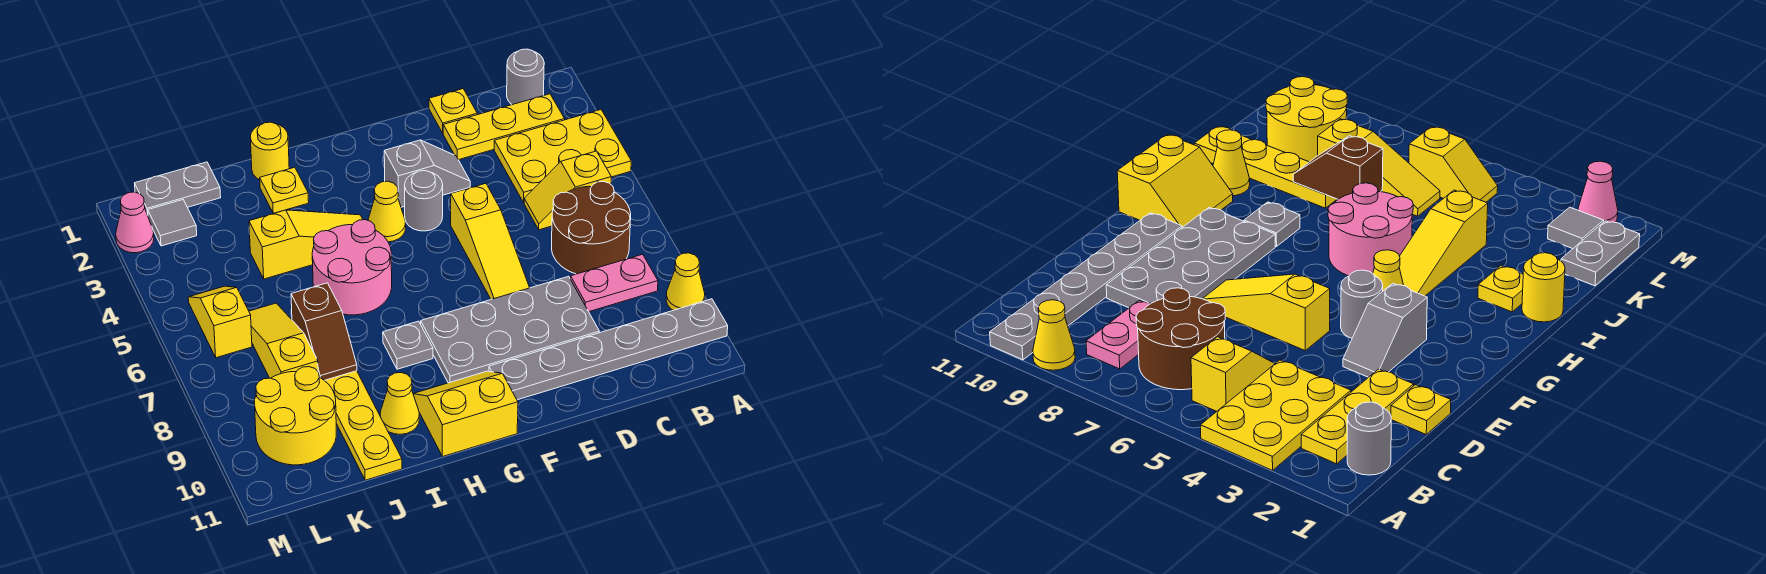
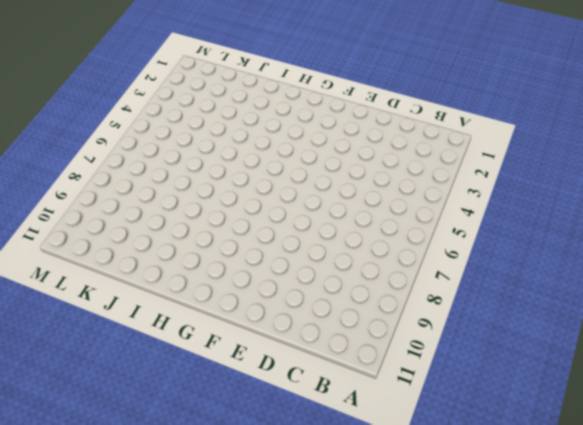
none -> yellow 2x3 plate [494,110,631,202]
none -> yellow 1x1 cone [666,253,705,310]
none -> grey 1x6 plate [489,299,728,400]

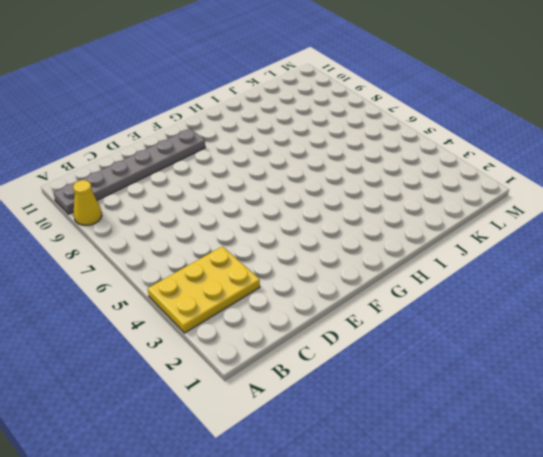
none -> grey 1x1 round brick [507,49,544,105]
none -> yellow 1x3 plate [443,94,565,160]
none -> yellow 1x2 slope [524,151,611,230]

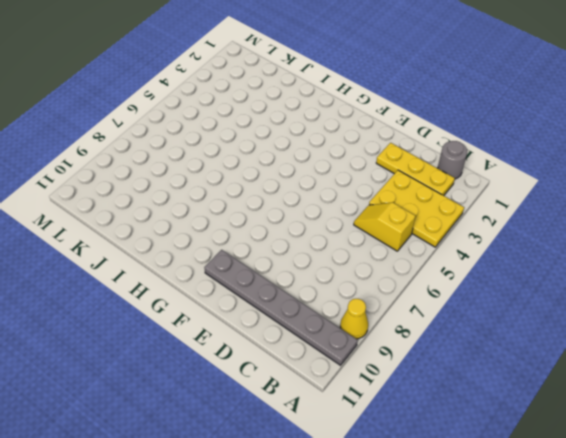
none -> brown 2x2 round brick [552,182,631,274]
none -> pink 1x2 plate [570,254,658,312]
none -> yellow 1x1 plate [429,89,477,133]

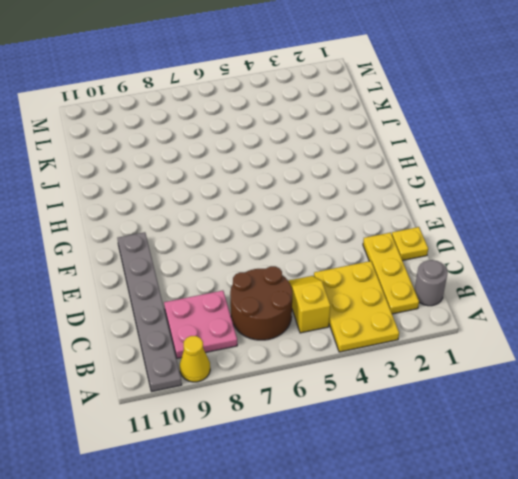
pink 2x2 plate [164,291,237,358] -> pink 1x2 plate [570,254,658,312]
none -> grey 2x4 plate [421,276,599,383]
none -> grey 1x2 slope [384,140,470,207]
none -> yellow 1x3 slope [451,183,530,299]

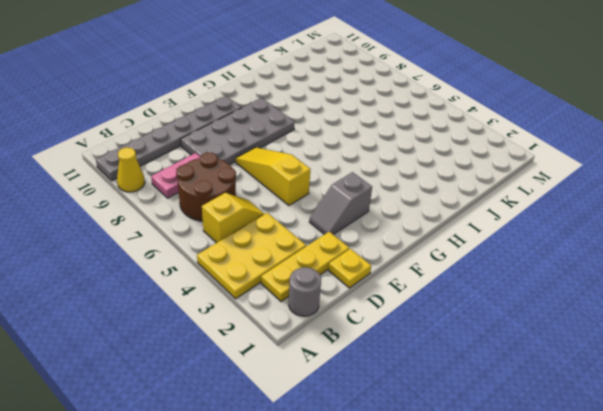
none -> grey 1x1 round brick [405,171,443,231]
none -> yellow 1x1 cone [368,181,406,242]
none -> yellow 2x2 slope [413,371,518,456]

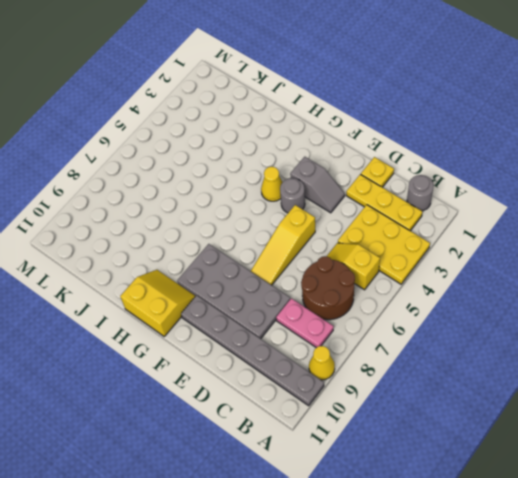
none -> yellow 1x3 slope [249,210,363,279]
none -> pink 2x2 round brick [312,220,392,315]
none -> grey 1x1 plate [383,321,433,369]

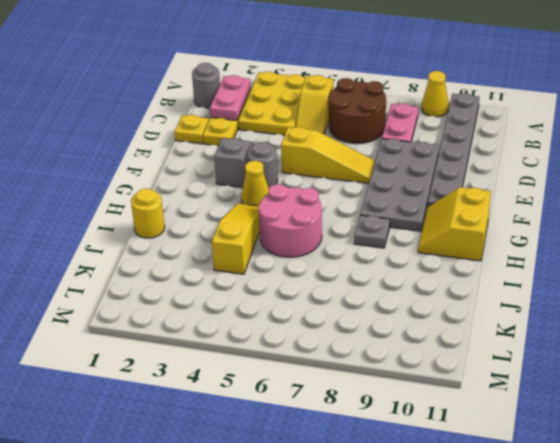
pink 1x2 plate [210,75,251,120] -> none
none -> yellow 1x1 plate [260,167,309,213]
none -> yellow 1x1 cone [380,373,419,434]
none -> yellow 1x4 plate [324,371,402,480]

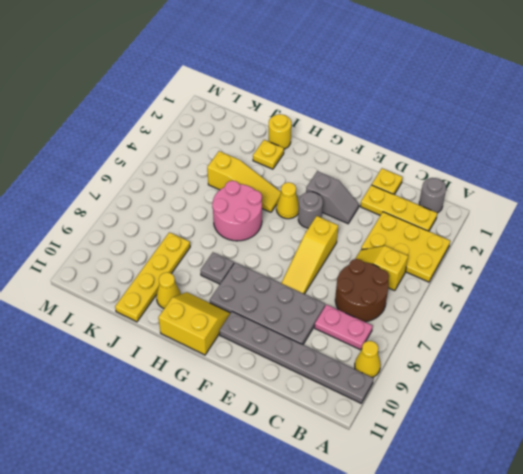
none -> grey 1x2 plate [135,162,221,215]
none -> yellow 1x3 slope [249,303,318,378]
none -> yellow 2x2 round brick [255,367,336,465]

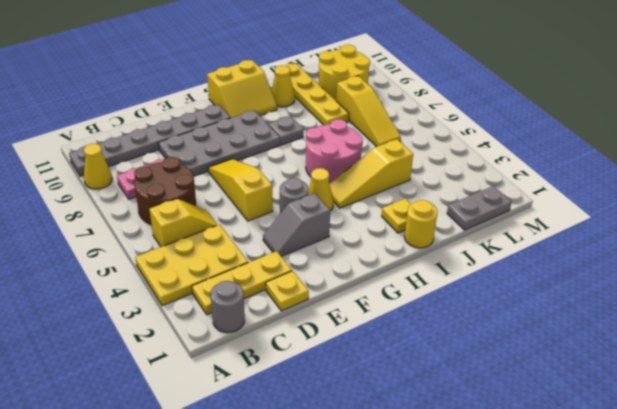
none -> grey 1x1 tile [148,200,197,246]
none -> yellow 1x2 slope [188,286,252,358]
none -> pink 1x1 cone [116,192,154,253]

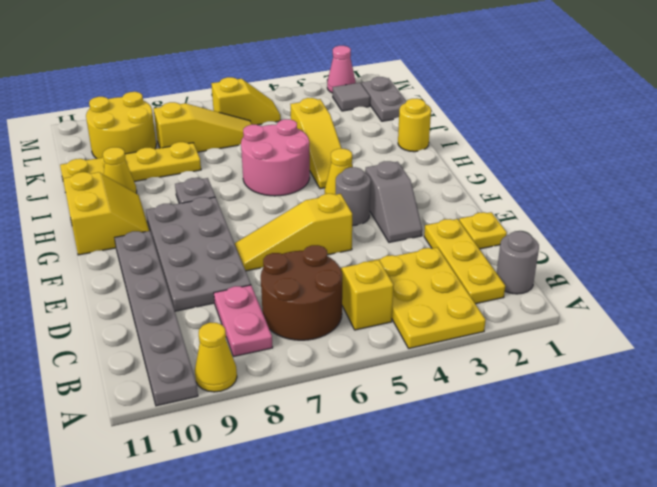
none -> yellow 1x1 plate [260,167,309,213]
none -> brown 1x2 slope [291,283,357,380]

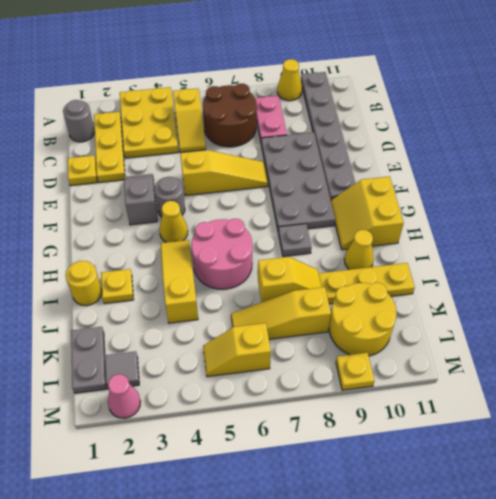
yellow 1x2 slope [258,257,322,302] -> brown 1x2 slope [291,283,357,380]
yellow 1x1 plate [336,353,374,390] -> none

